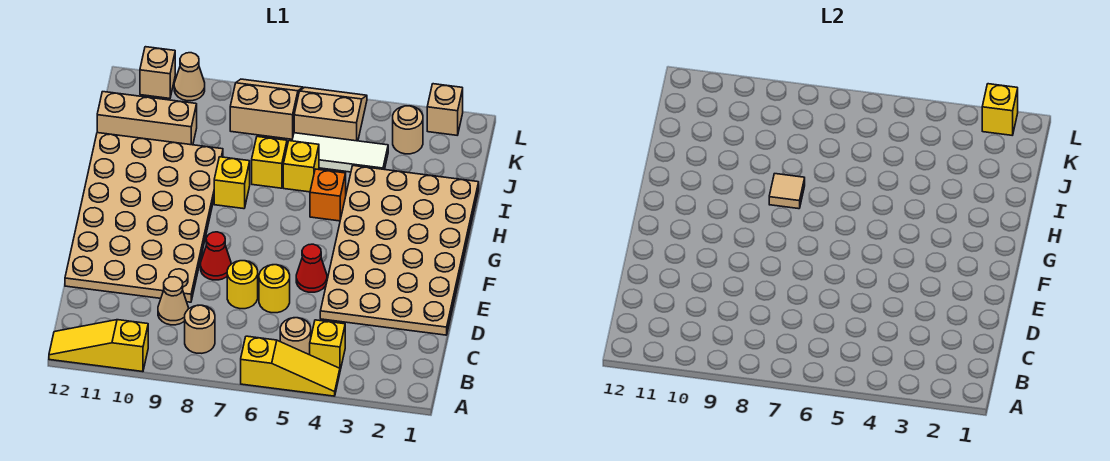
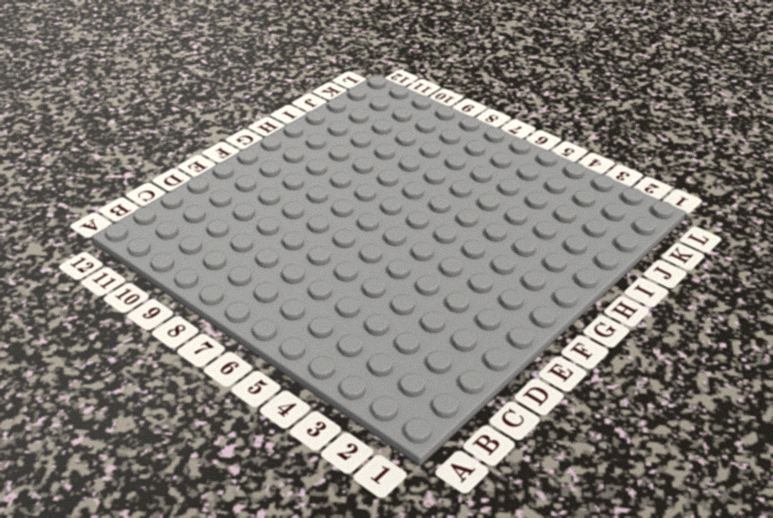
none -> yellow 1x3 slope [241,336,340,396]
none -> yellow 1x3 slope [49,320,148,372]
none -> yellow 1x1 brick [310,320,345,370]

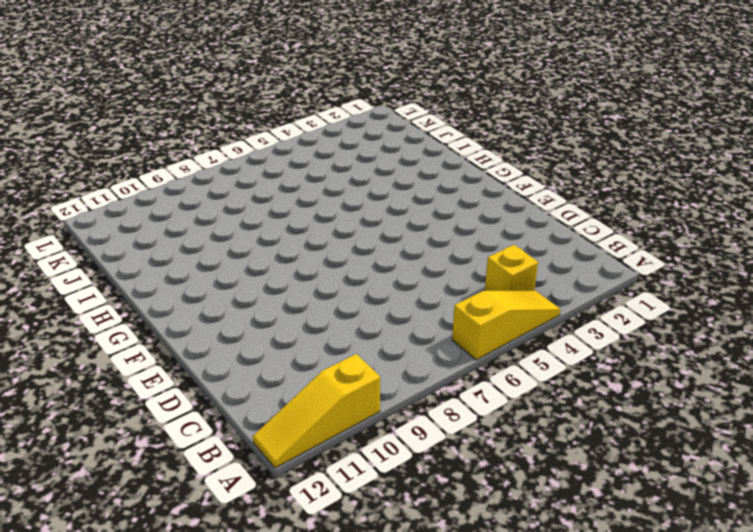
none -> tan 1x1 round brick [280,318,311,355]
none -> tan 1x1 round brick [185,305,215,353]
none -> tan 1x1 cone [158,277,188,325]

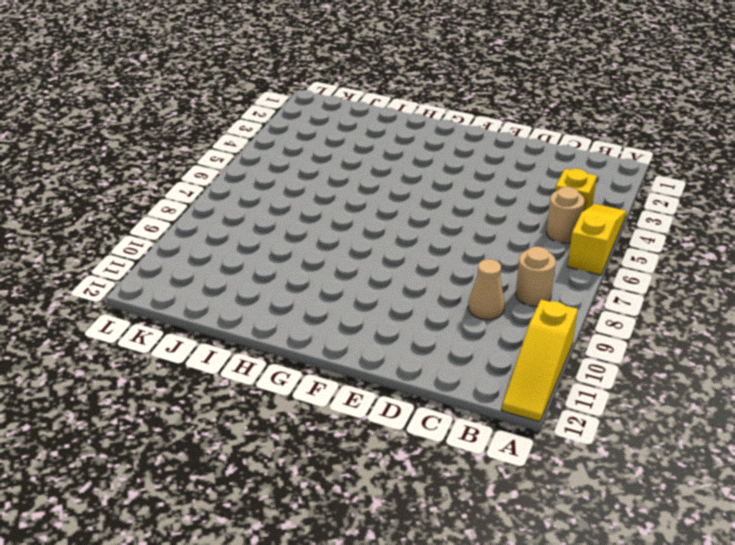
none -> tan 4x6 plate [320,166,479,335]
none -> yellow 1x1 round brick [259,265,290,313]
none -> yellow 1x1 round brick [227,261,258,309]

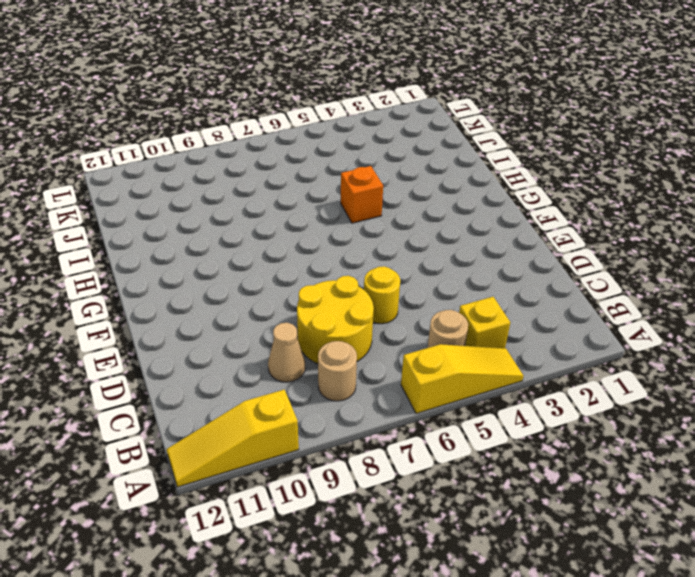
yellow 2x2 round brick [297,276,374,364] -> yellow 1x1 round brick [227,261,258,309]
none -> tan 4x6 plate [320,166,479,335]
none -> tan 4x6 plate [65,133,223,302]
none -> red 1x1 cone [296,244,327,292]

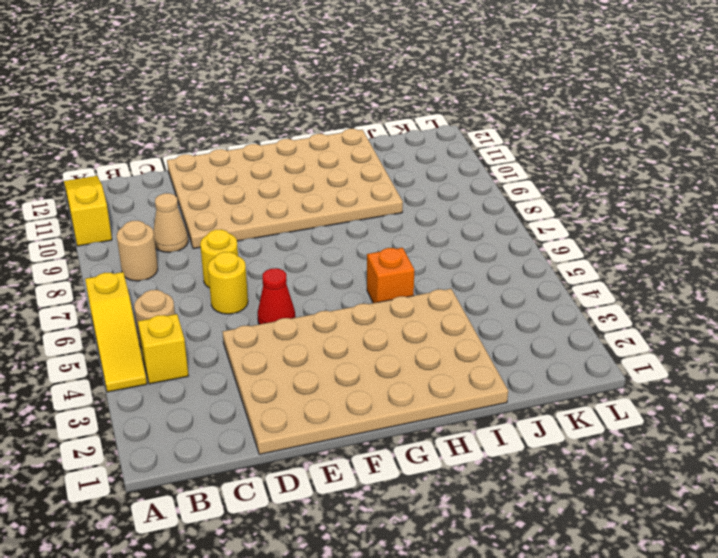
none -> red 1x1 cone [201,232,231,280]
none -> yellow 1x1 brick [214,157,250,209]
none -> yellow 1x1 brick [283,141,319,192]

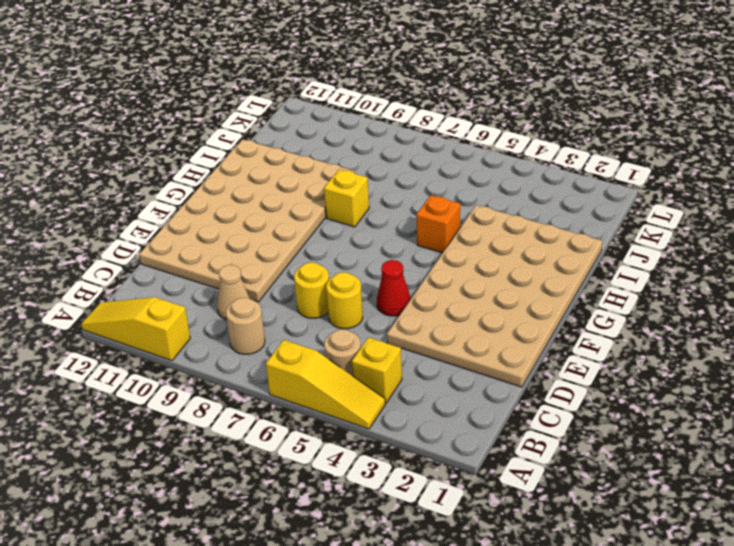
none -> red 1x1 cone [201,232,231,280]
none -> yellow 1x1 brick [283,141,319,192]
none -> yellow 1x1 brick [252,137,287,188]

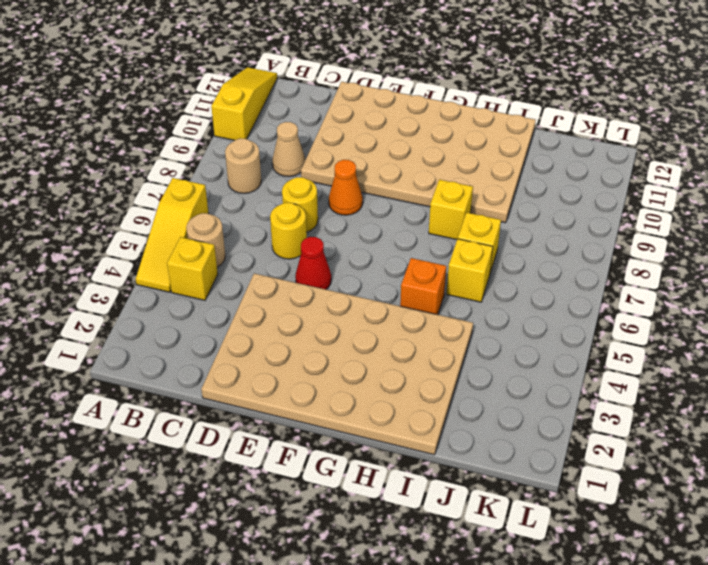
orange 1x1 cone [329,160,363,215] -> red 1x1 cone [201,232,231,280]
none -> white 1x3 tile [292,133,388,172]
none -> tan 1x3 brick [97,92,197,145]
none -> tan 1x1 round brick [393,106,423,154]

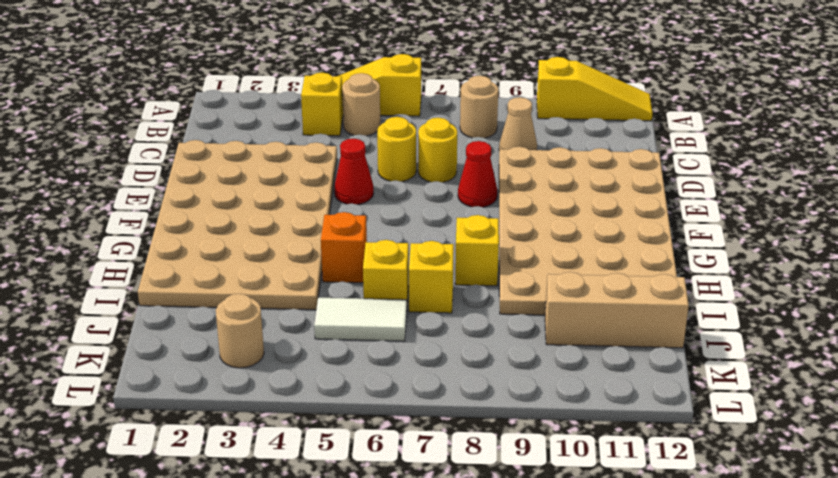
white 1x2 tile [314,298,407,341] -> white 1x3 tile [292,133,388,172]
none -> tan 2x2 slope [294,87,367,141]
none -> tan 2x2 slope [230,79,303,139]
none -> tan 1x1 brick [427,84,463,135]

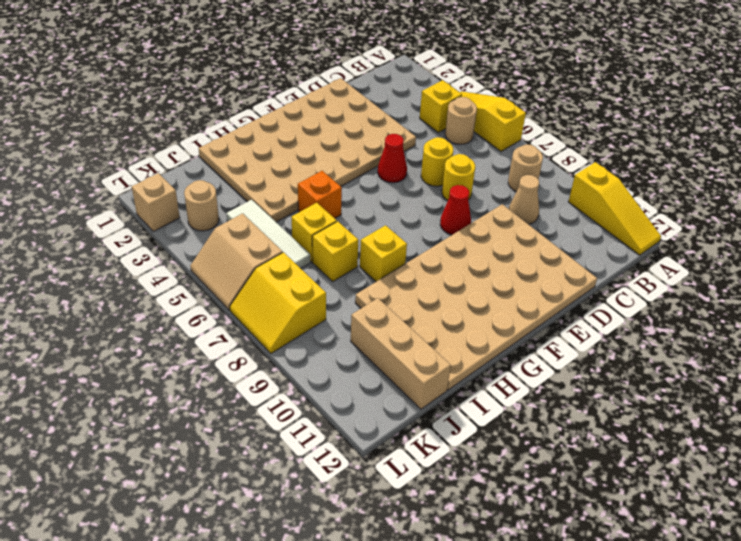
yellow 2x2 slope [230,252,326,353] -> tan 2x2 slope [230,79,303,139]
none -> tan 1x1 cone [174,53,205,101]
none -> tan 1x1 brick [140,47,175,98]
none -> tan 1x1 tile [769,174,805,209]

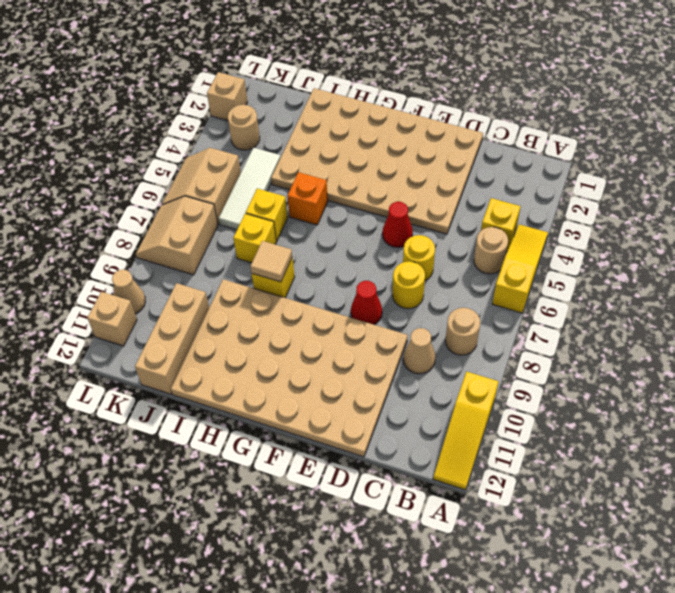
none -> yellow 1x1 brick [982,84,1018,135]

